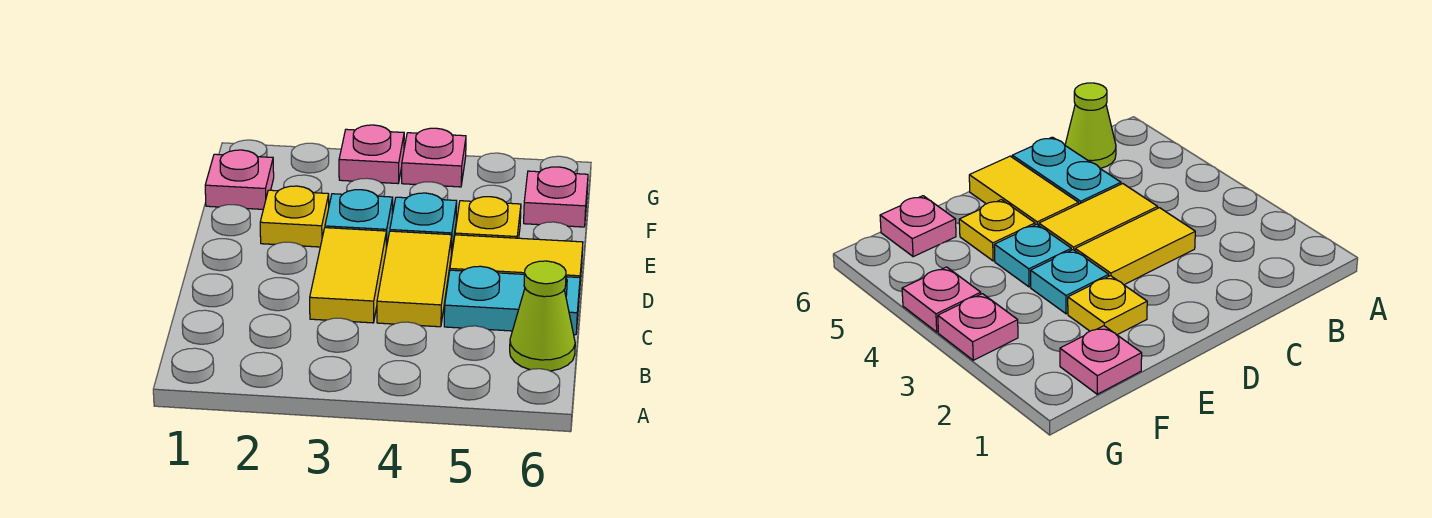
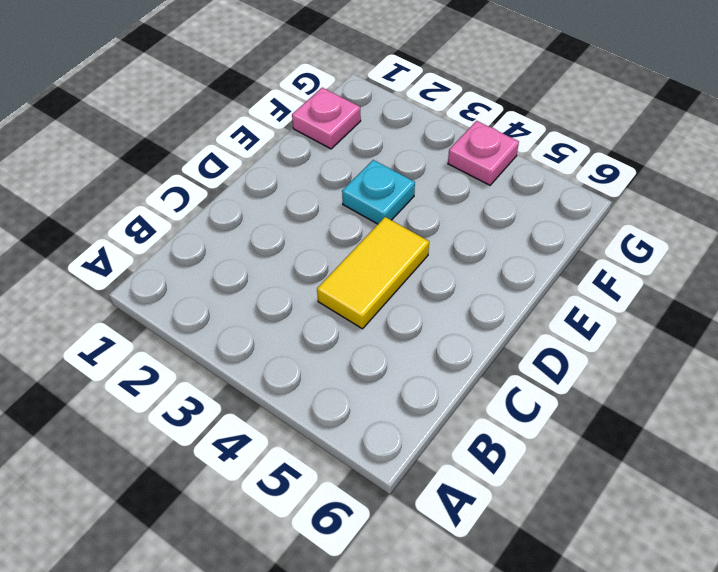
none -> lime 1x1 cone [510,261,575,371]
none -> yellow 1x2 tile [310,228,386,323]
none -> cyan 1x2 plate [444,266,580,335]

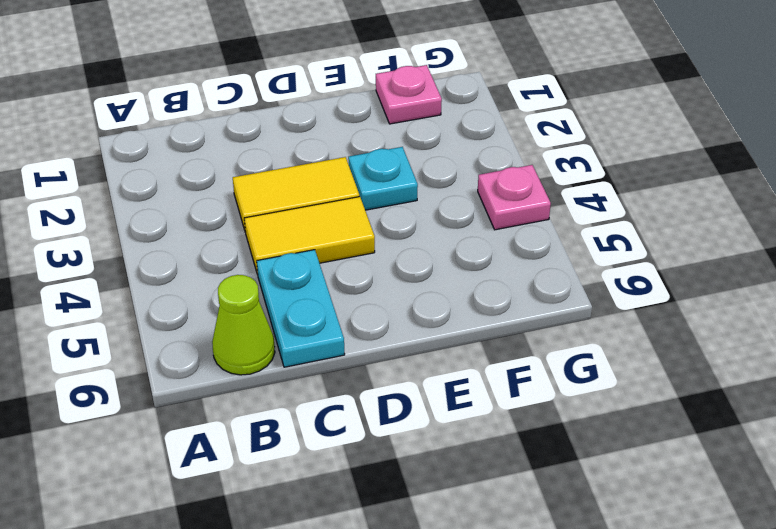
none -> yellow 1x2 tile [450,235,583,294]
none -> yellow 1x1 plate [260,186,329,247]
none -> cyan 1x1 plate [390,193,457,254]

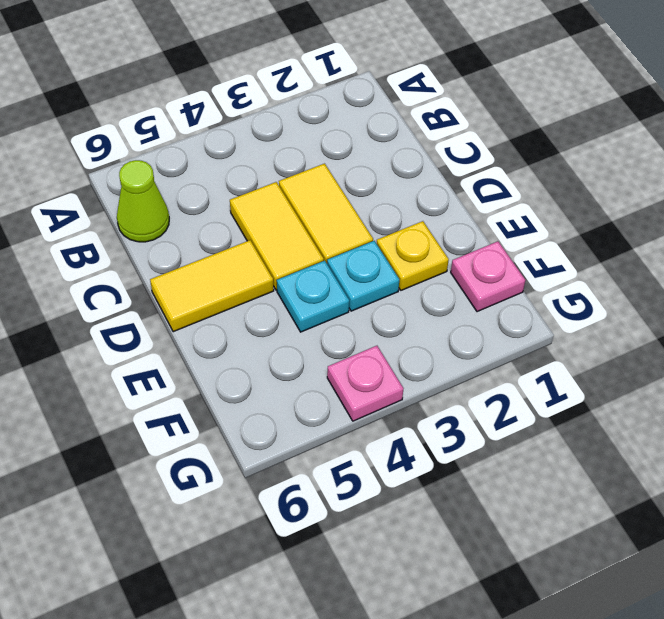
none -> cyan 1x2 plate [444,266,580,335]
none -> yellow 1x1 plate [455,197,521,238]
none -> pink 1x1 plate [524,167,588,227]

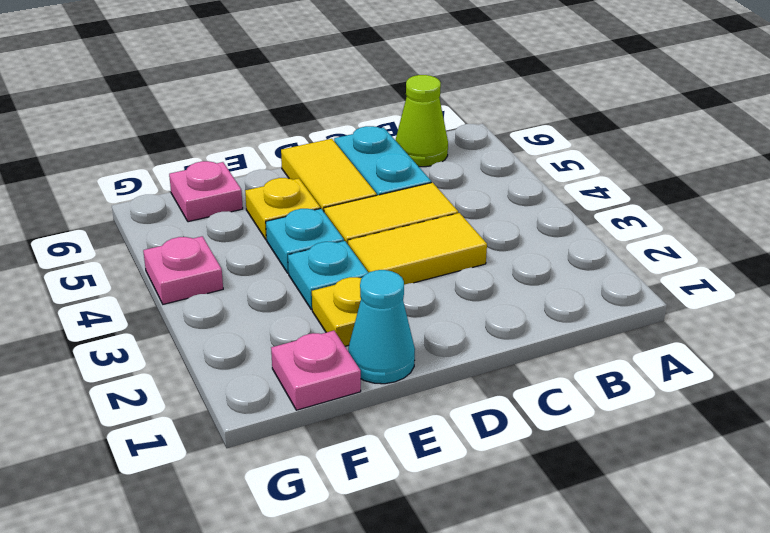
cyan 1x1 cone [348,270,415,384] -> none
none -> pink 1x1 plate [339,125,404,184]

